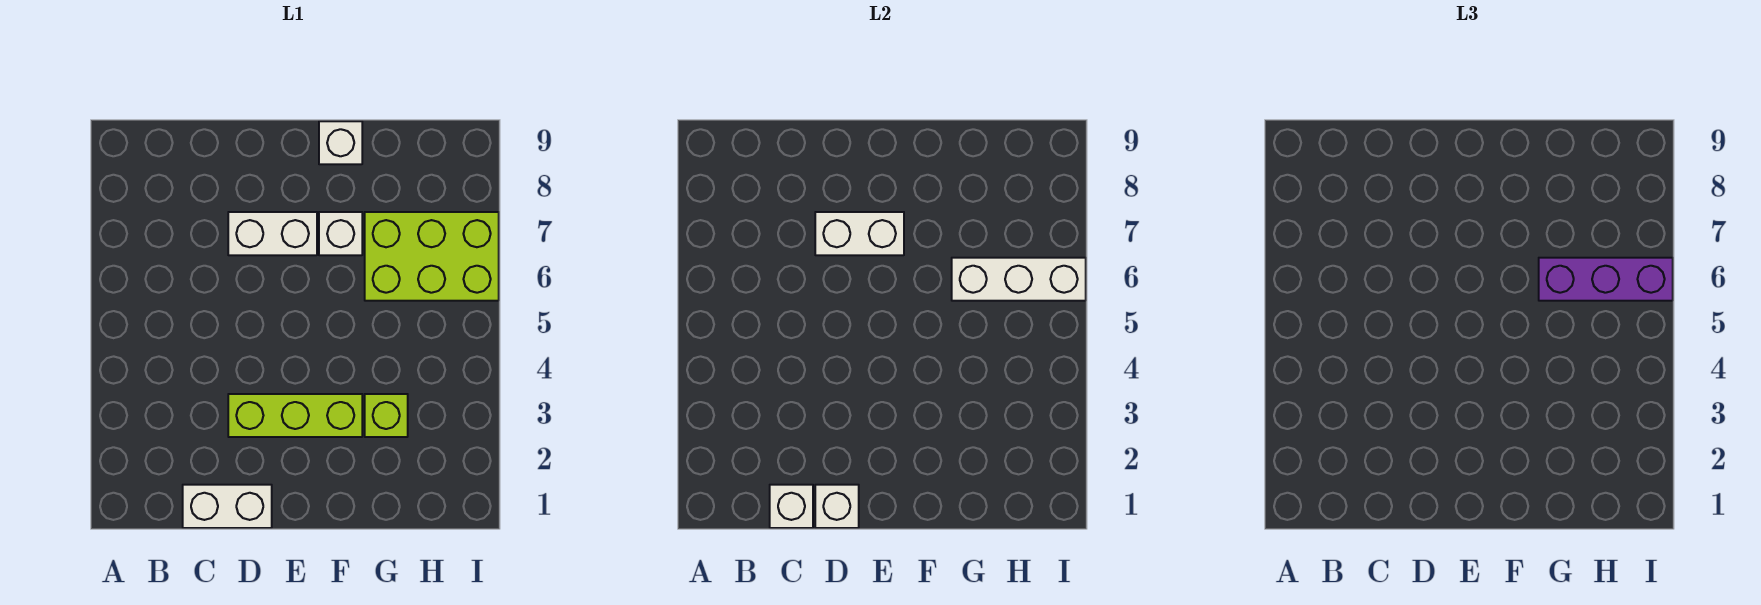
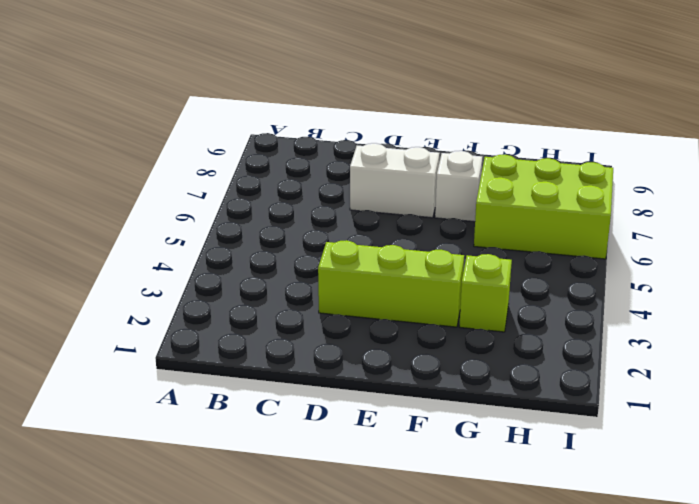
none -> white 1x2 brick [183,485,272,528]
none -> white 1x1 brick [319,121,362,164]
none -> white 1x1 brick [770,485,813,528]

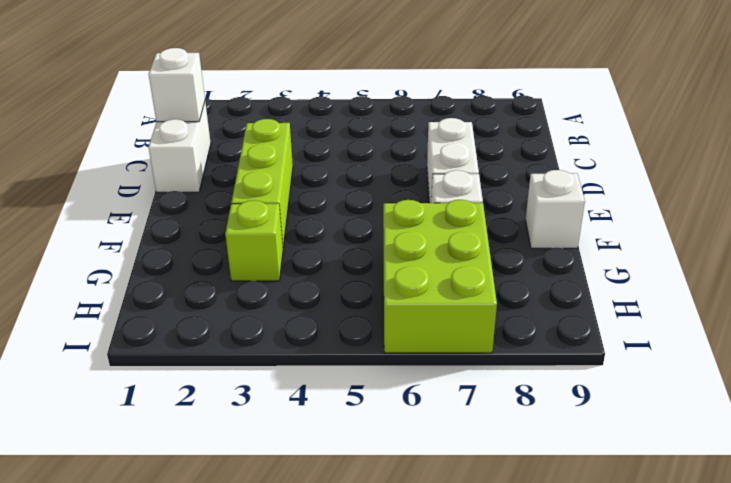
none -> white 1x1 brick [815,485,859,528]
none -> white 1x2 brick [815,212,904,255]
none -> white 1x3 brick [952,258,1086,301]

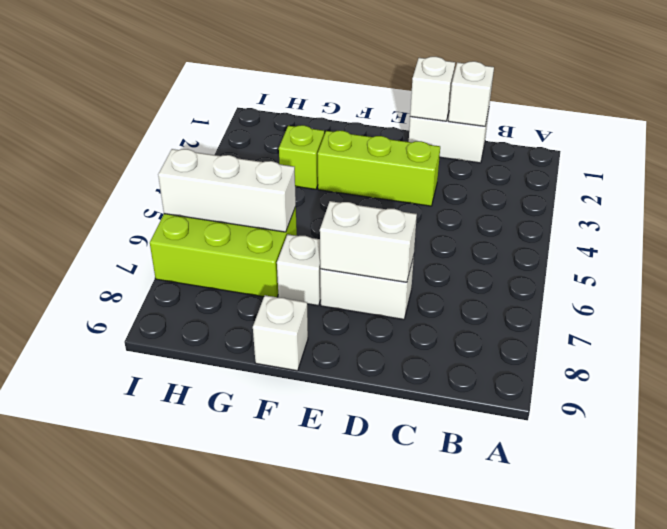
none -> purple 1x3 brick [1539,258,1673,301]

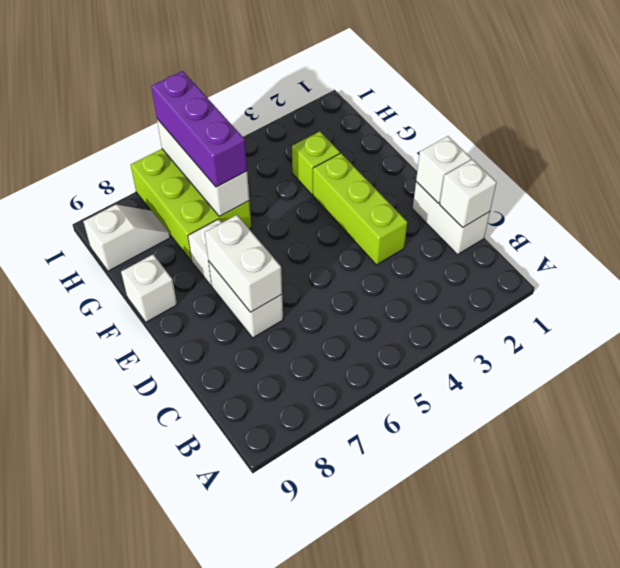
white 1x2 slope [83,205,170,271] -> none

